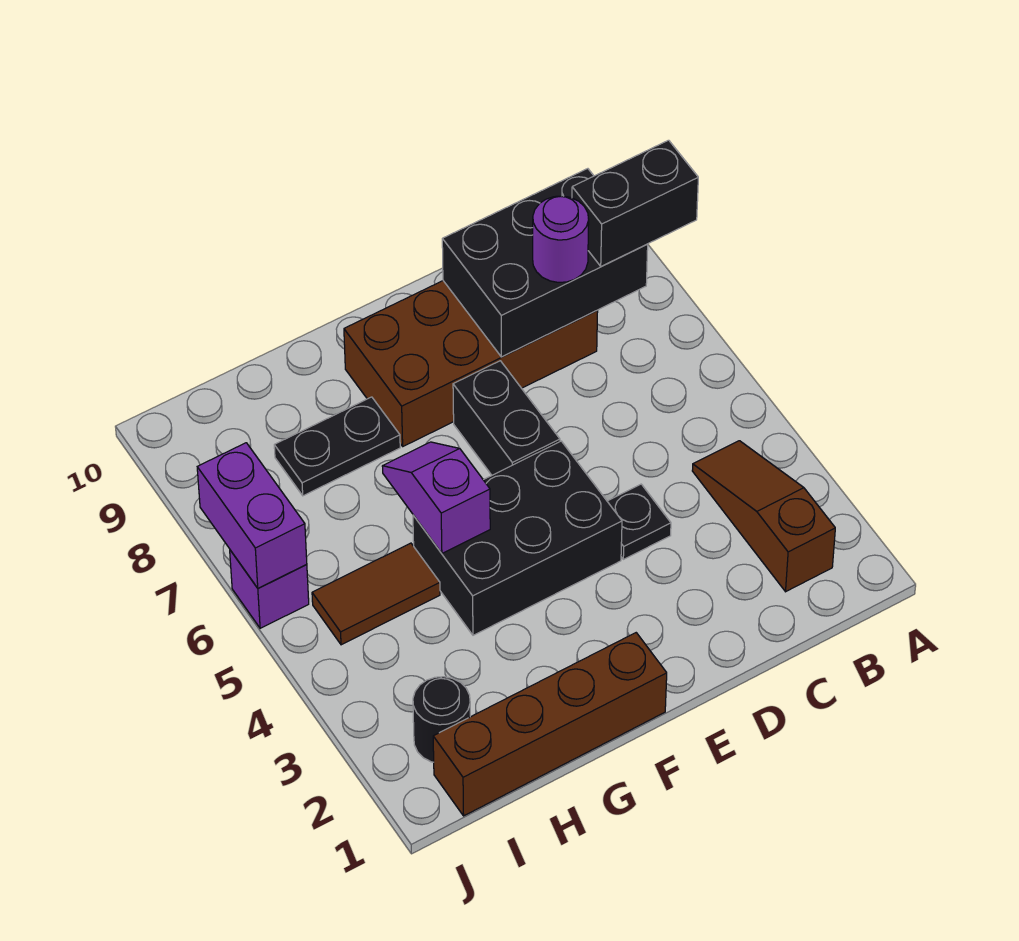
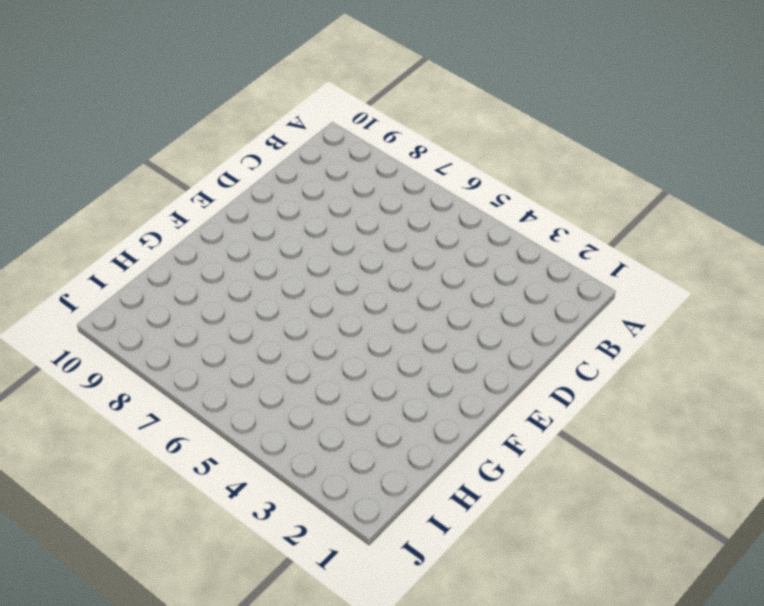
none -> brown 1x3 slope [692,441,835,592]
none -> brown 2x4 brick [344,281,598,446]
none -> black 1x1 plate [607,484,671,559]

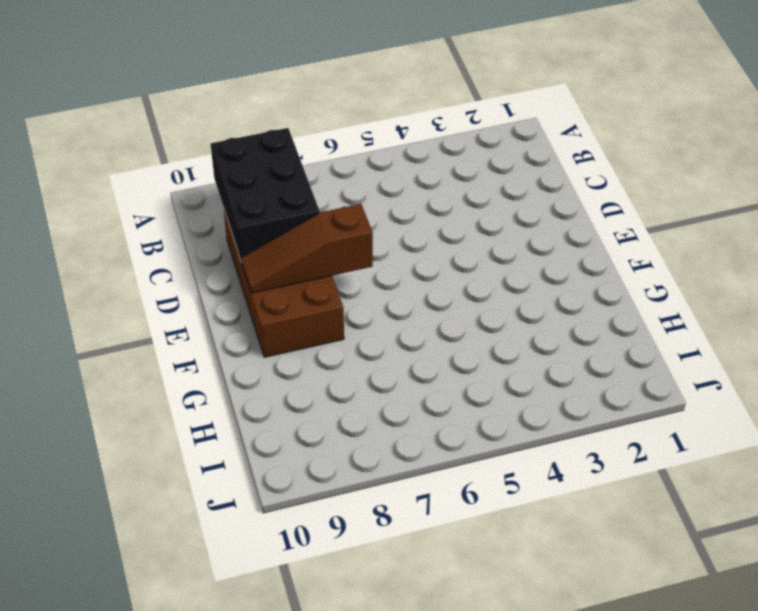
brown 1x3 slope [241,204,373,293] -> brown 1x3 slope moved to [692,441,835,592]
none -> black 1x1 plate [607,484,671,559]
none -> black 2x3 brick [413,441,622,635]
none -> black 1x2 brick [453,361,560,475]

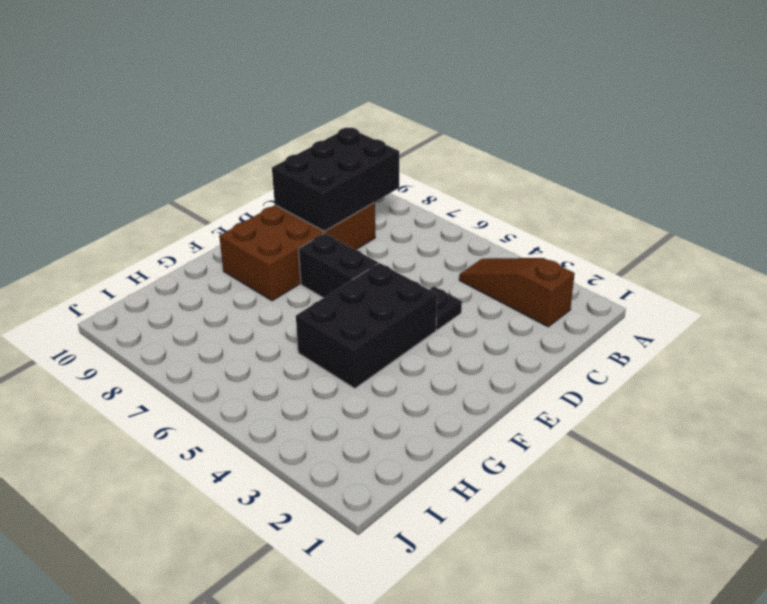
none -> brown 1x4 brick [433,633,667,816]
none -> black 1x2 plate [274,397,400,496]
none -> brown 1x2 tile [312,543,440,645]

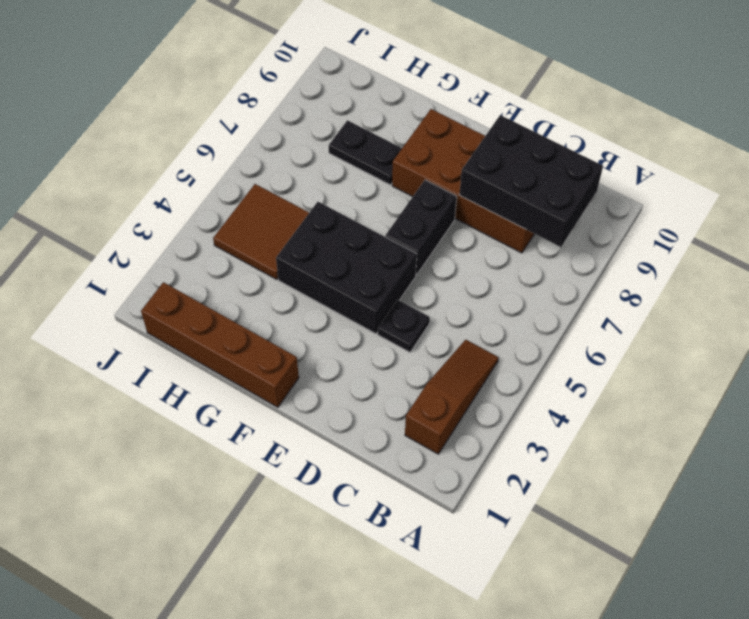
brown 2x2 tile [213,184,309,280] -> brown 1x2 tile [312,543,440,645]
none -> black 1x1 round brick [413,677,470,762]
none -> purple 1x1 brick [230,550,309,628]
none -> purple 1x2 slope [382,442,490,553]

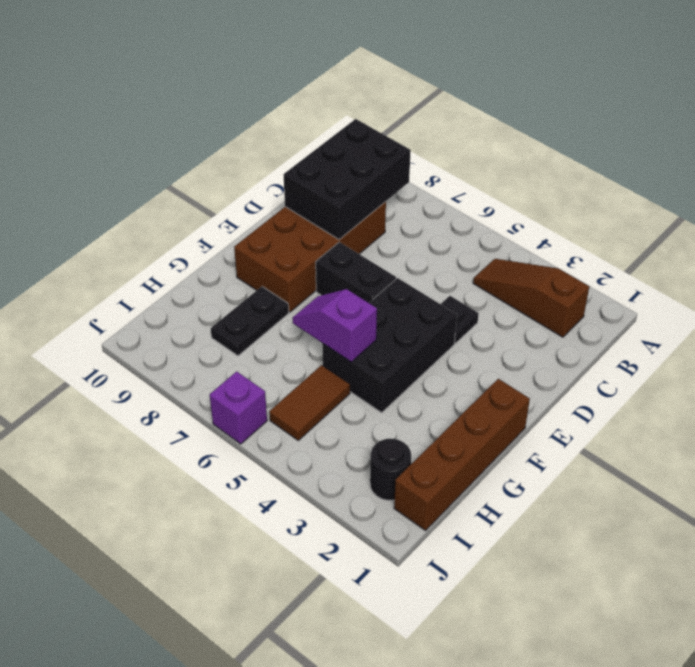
none -> purple 1x2 brick [197,443,307,588]
none -> black 1x2 brick [572,140,698,267]
none -> purple 1x1 round brick [533,196,589,282]

